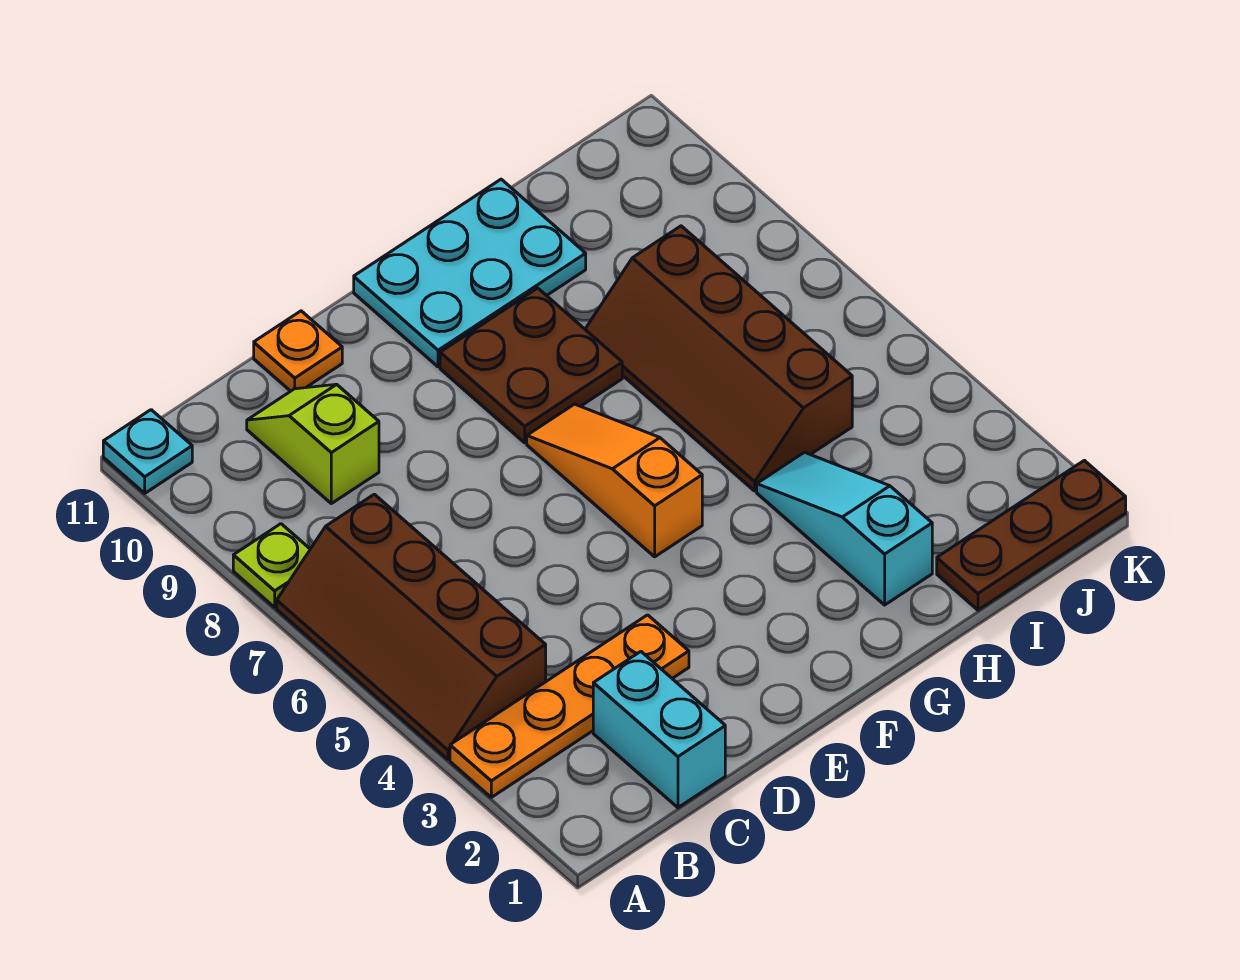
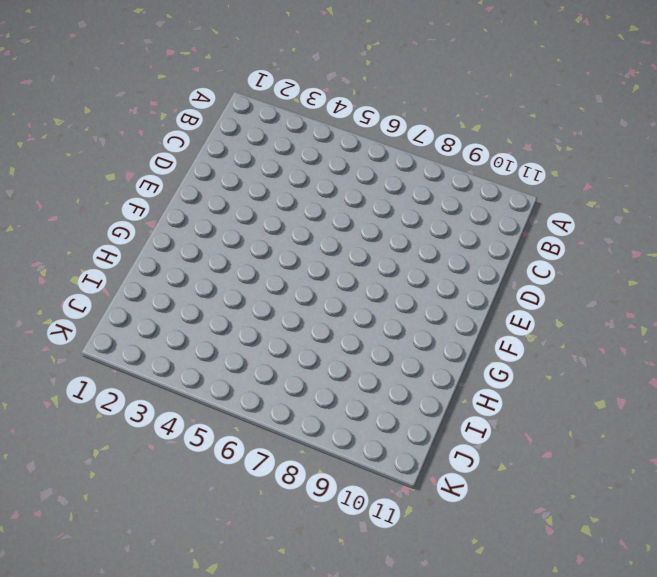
none -> orange 1x4 plate [450,615,689,797]
none -> brown 2x4 slope [277,494,546,759]
none -> lime 1x1 plate [233,524,310,607]

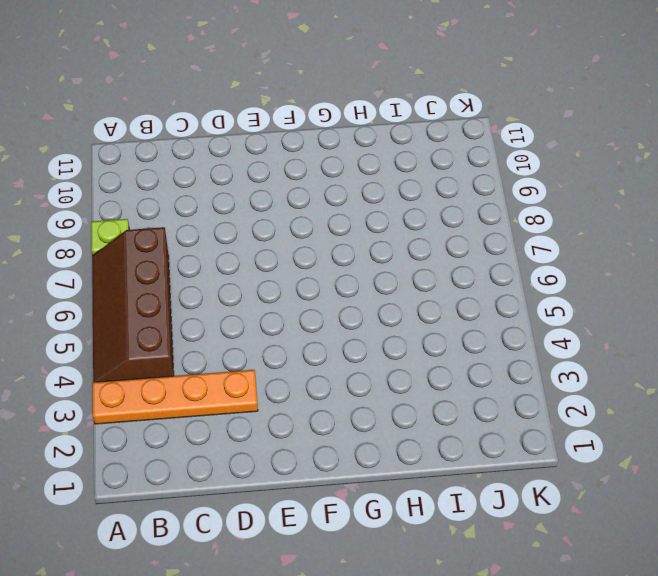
none -> cyan 1x1 plate [103,410,192,493]
none -> cyan 1x2 brick [593,652,725,808]
none -> lime 1x2 slope [247,384,379,504]

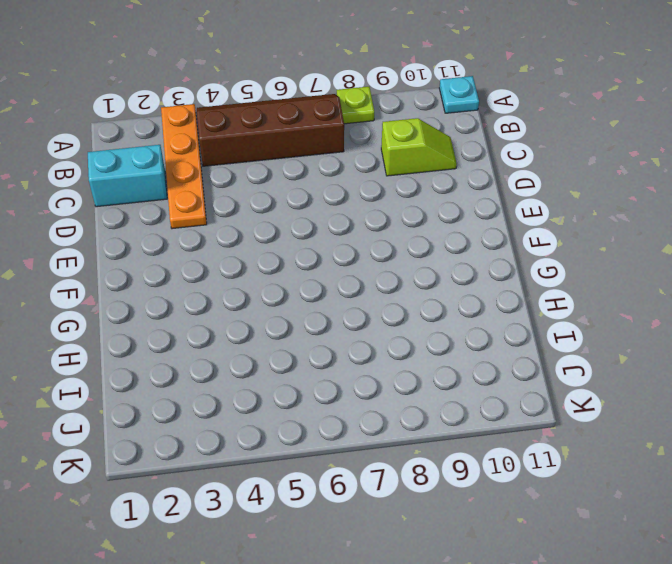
none -> orange 1x1 plate [254,311,342,391]
none -> orange 1x3 slope [527,404,702,557]
none -> brown 2x2 plate [440,288,622,443]

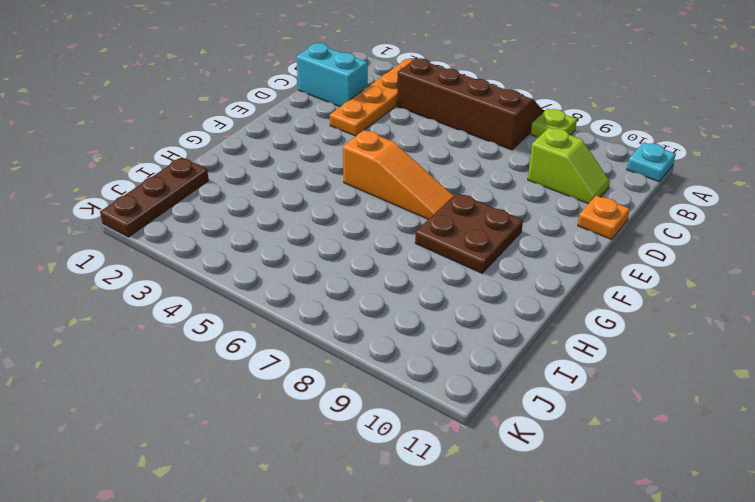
none -> cyan 2x3 plate [354,179,586,367]
none -> cyan 1x3 slope [757,452,932,605]
none -> brown 2x4 slope [585,226,852,491]

